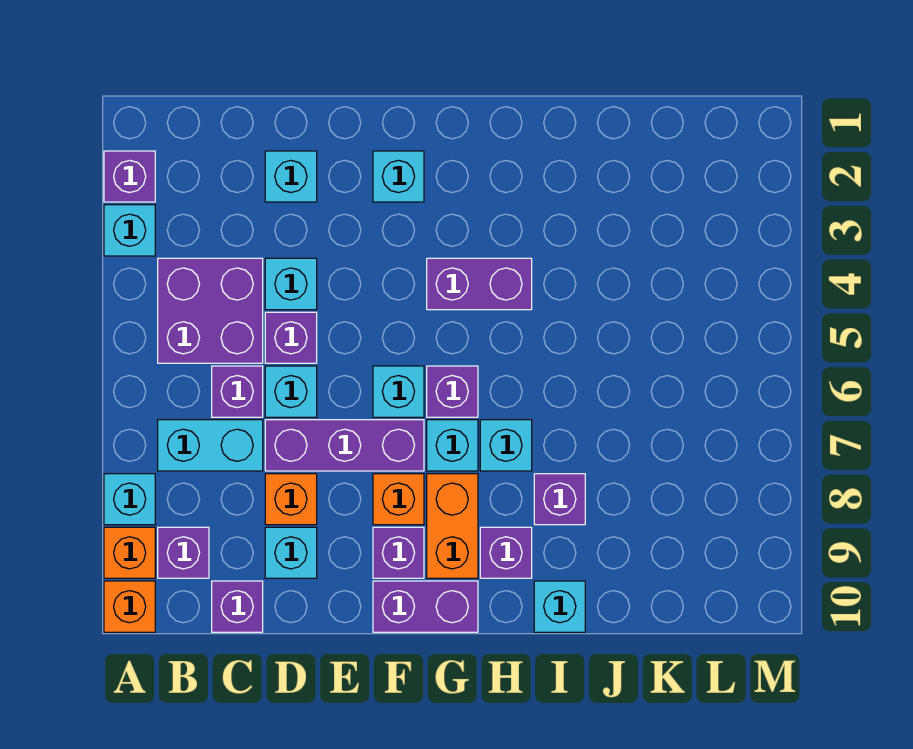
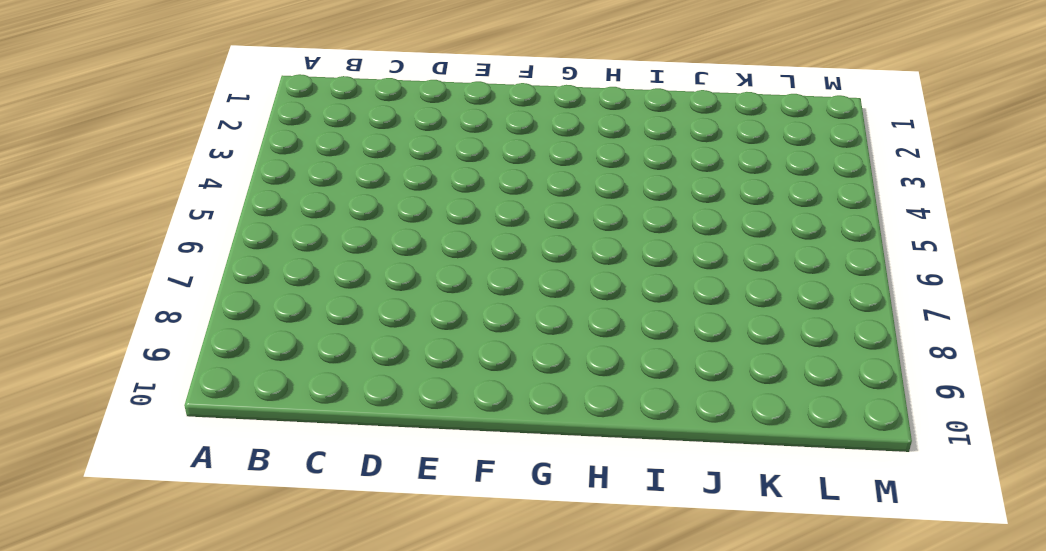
none -> purple 1x1 brick [104,151,155,202]
none -> cyan 1x1 brick [104,205,155,256]
none -> cyan 1x1 brick [104,474,155,525]
none -> orange 1x1 brick [104,527,155,578]

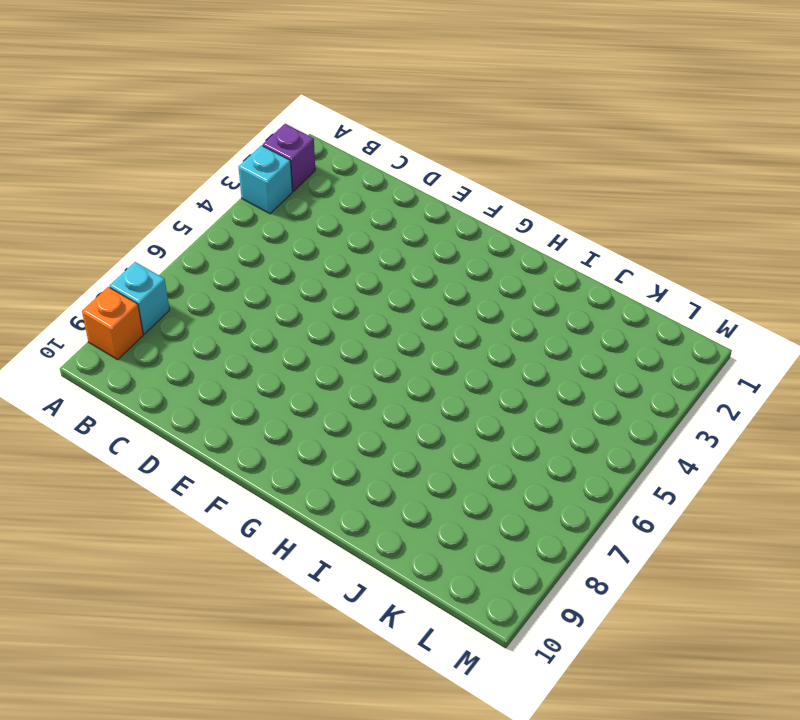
none -> orange 1x1 brick [104,581,155,632]
none -> purple 2x2 brick [158,258,263,363]
none -> cyan 1x2 brick [158,420,263,471]
none -> purple 1x1 brick [158,527,209,578]

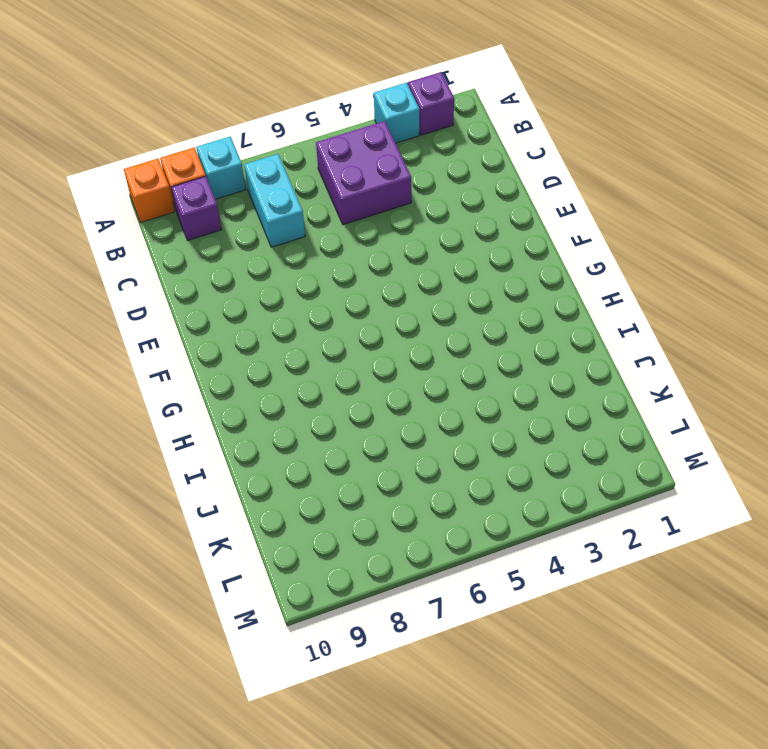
none -> purple 1x1 brick [212,366,263,417]
none -> purple 1x1 brick [212,581,263,632]
none -> cyan 1x1 brick [265,151,317,202]
none -> cyan 1x1 brick [265,258,317,310]

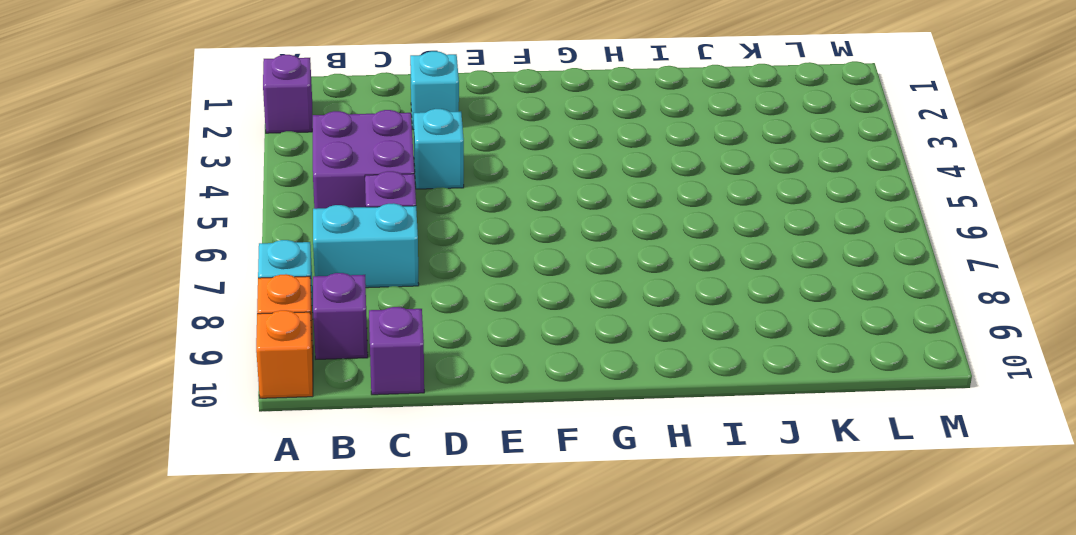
none -> cyan 1x1 brick [104,205,155,256]
none -> purple 1x1 brick [265,312,317,363]
none -> cyan 1x1 brick [265,366,317,417]
none -> purple 1x3 brick [265,420,424,471]

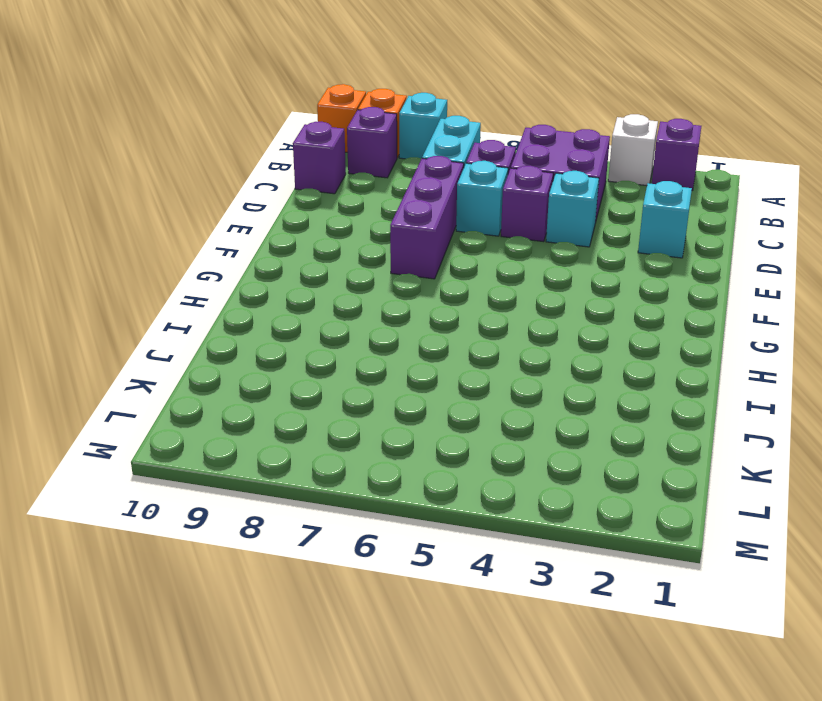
white 1x1 brick [608,114,658,186] -> cyan 1x1 brick [104,205,155,256]
none -> orange 1x1 brick [265,474,317,525]
none -> cyan 1x1 brick [265,527,317,578]
none -> cyan 1x1 brick [373,151,424,202]
none -> cyan 1x1 brick [373,366,424,417]

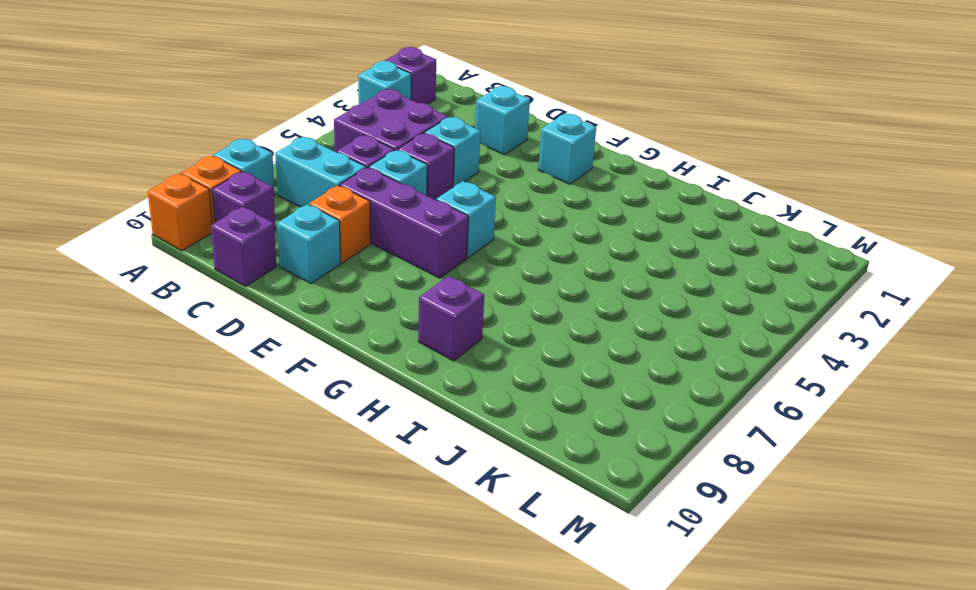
none -> orange 1x1 brick [373,474,424,525]
none -> purple 1x1 brick [373,527,424,578]
none -> purple 1x2 brick [373,581,478,632]
none -> purple 1x2 brick [427,258,532,310]

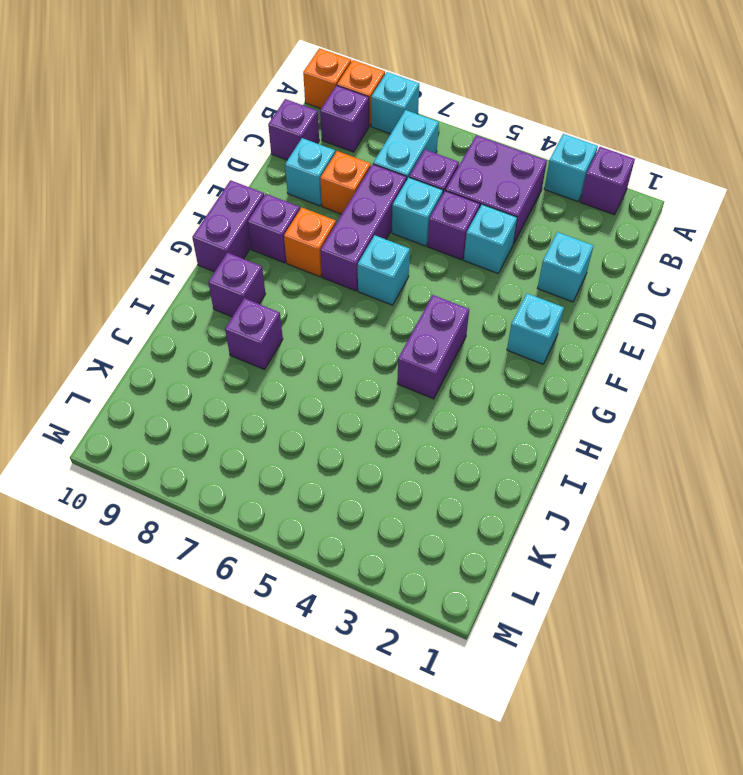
none -> purple 1x1 brick [427,366,478,417]
none -> cyan 1x1 brick [427,420,478,471]
none -> orange 1x2 brick [427,474,478,578]
none -> cyan 1x1 brick [480,420,532,471]

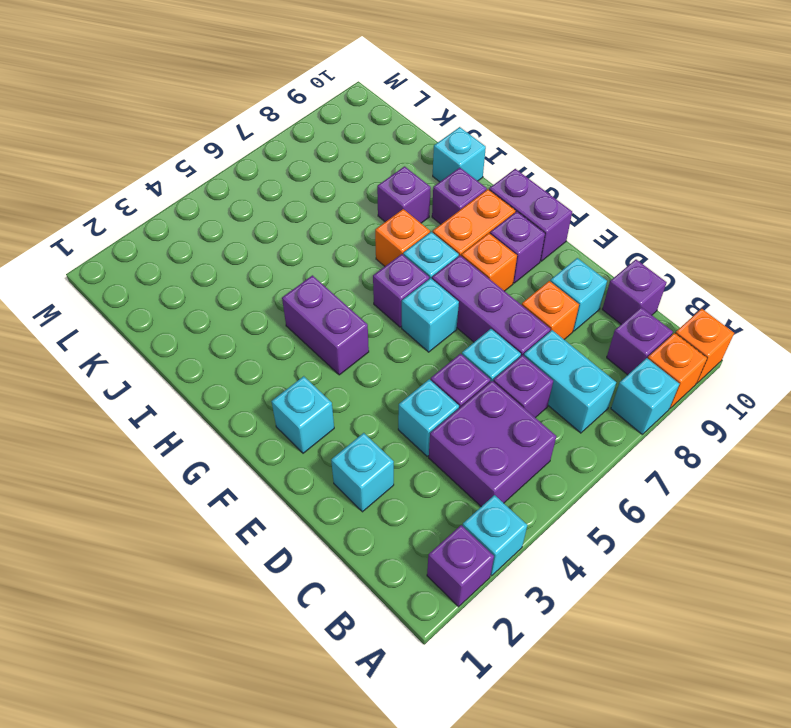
orange 1x1 brick [375,209,430,266] -> cyan 1x1 brick [480,420,532,471]

